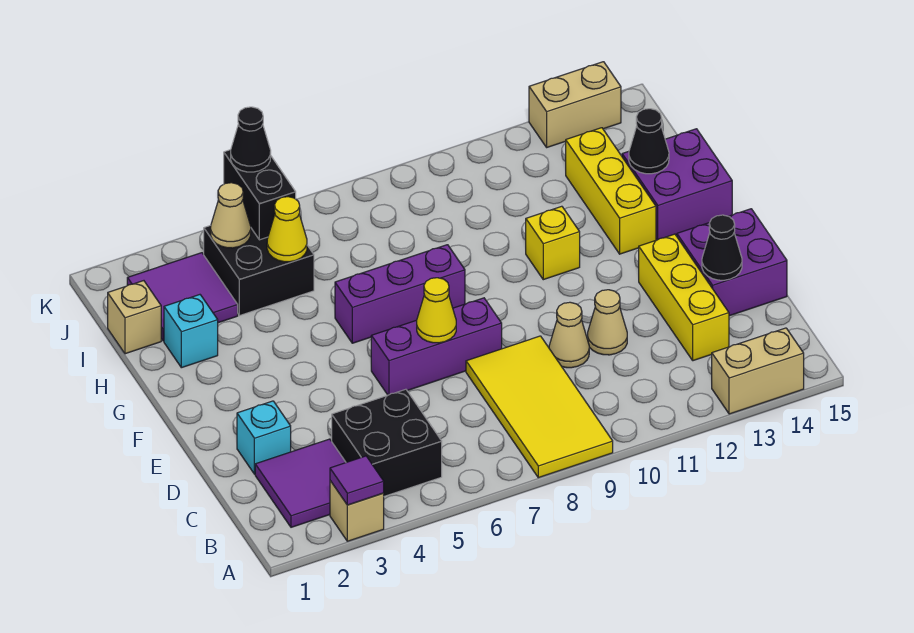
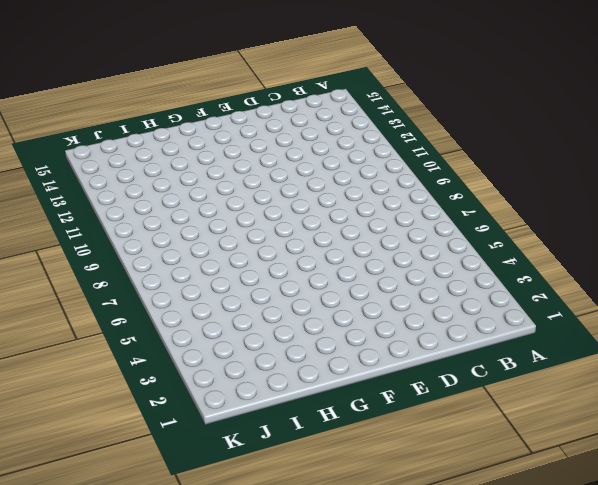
none -> tan 1x1 brick [330,481,384,541]
none -> yellow 2x4 tile [466,336,613,478]
none -> tan 1x2 brick [712,328,804,414]

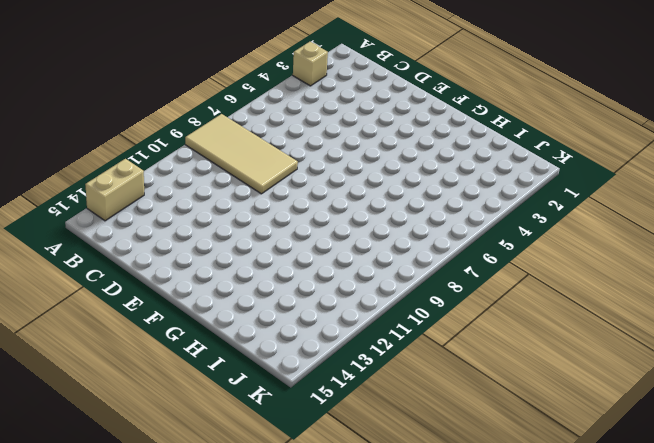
tan 2x4 tile [185,114,298,194] -> yellow 2x4 tile [466,336,613,478]
none -> purple 2x2 tile [255,439,346,527]
none -> black 2x2 brick [332,389,442,496]
none -> yellow 1x3 brick [639,234,729,361]

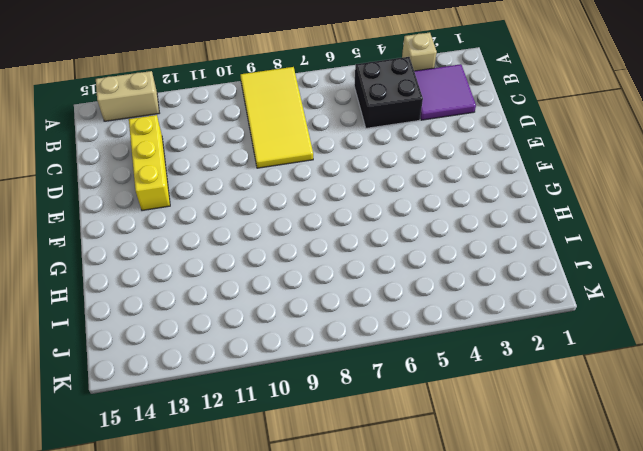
none -> cyan 1x1 brick [237,401,291,474]
none -> tan 1x1 cone [549,302,589,368]
none -> tan 1x1 cone [588,290,627,355]

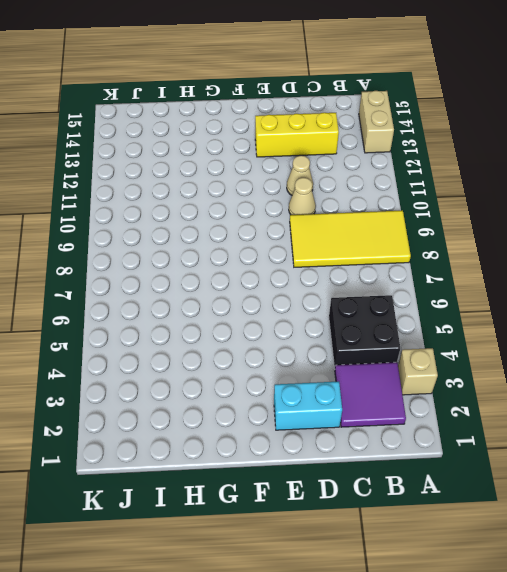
cyan 1x2 brick [274,382,342,430] -> cyan 1x1 brick [237,401,291,474]
none -> purple 2x2 brick [677,209,787,316]
none -> purple 1x3 brick [371,298,502,395]
none -> purple 1x3 brick [335,245,465,343]

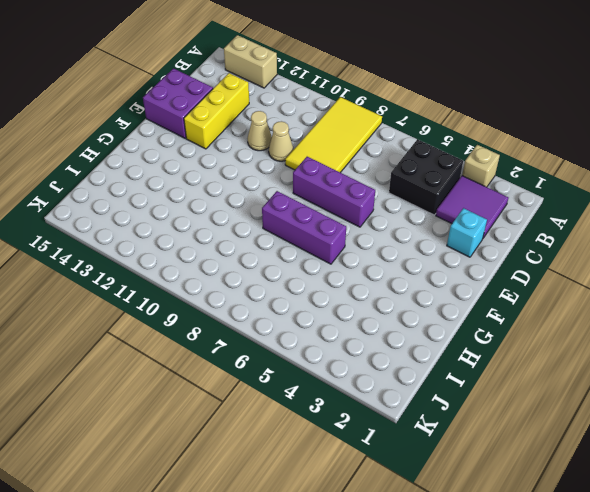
none -> yellow 1x1 brick [526,206,580,280]
none -> yellow 1x3 brick [566,128,656,254]
none -> purple 2x2 brick [622,129,732,240]

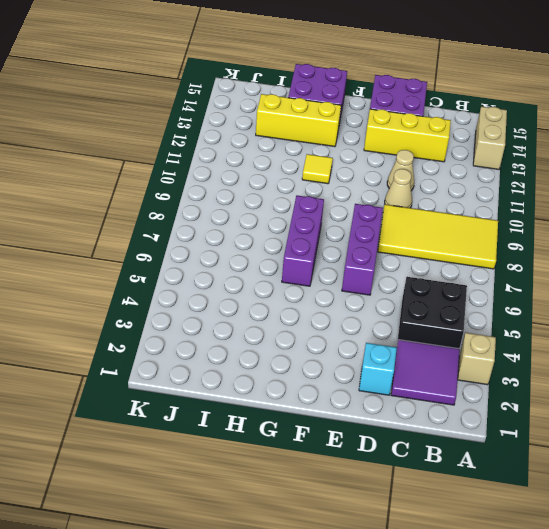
yellow 1x1 tile [302,154,333,184] -> yellow 1x1 brick [526,206,580,280]
none -> cyan 1x1 brick [164,295,218,368]
none -> tan 1x1 brick [108,281,161,354]
none -> purple 2x2 tile [127,253,238,341]

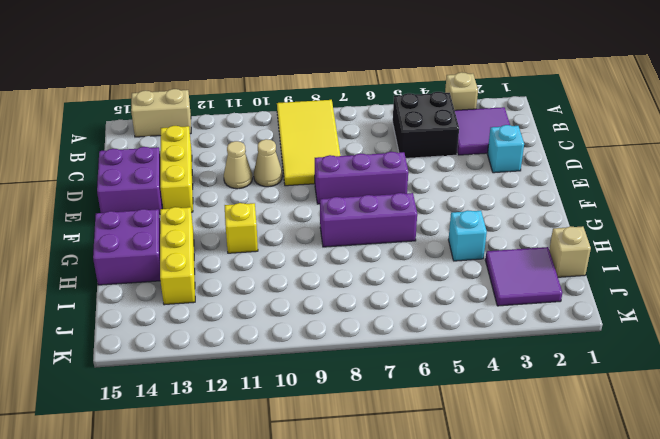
cyan 1x1 brick [449,210,487,261] -> cyan 1x1 brick moved to [164,295,218,368]
none -> black 2x2 brick [204,225,314,316]
none -> tan 1x2 brick [529,62,621,147]
none -> purple 1x1 tile [330,456,384,505]

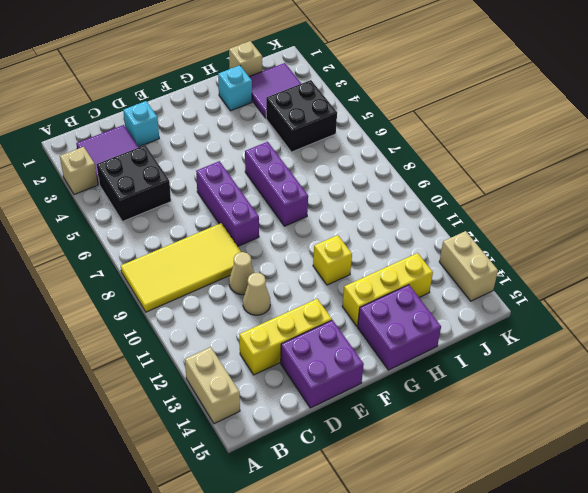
none -> purple 1x1 tile [330,456,384,505]
none -> black 1x1 cone [702,215,742,280]
none -> yellow 1x1 cone [417,278,456,343]

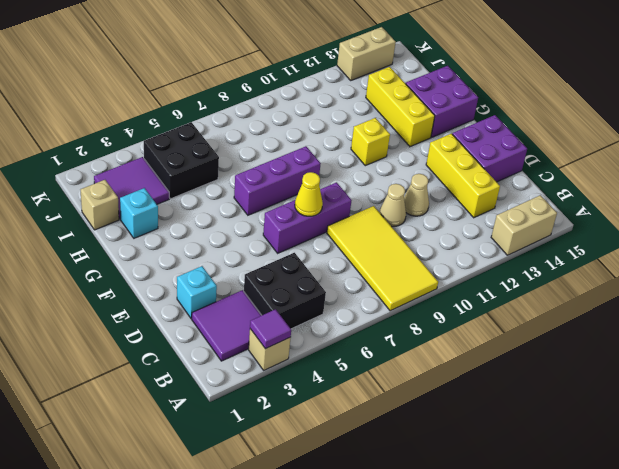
none -> black 1x1 cone [702,215,742,280]
none -> black 1x1 cone [629,109,669,174]
none -> yellow 1x1 cone [267,197,307,262]

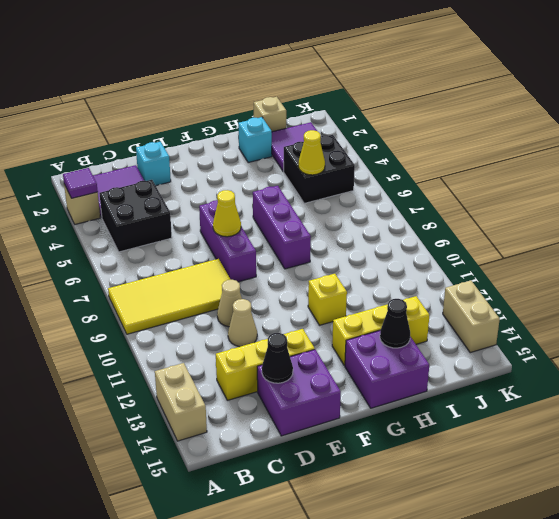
none -> tan 1x1 cone [211,183,251,248]
none -> black 1x2 brick [224,150,296,240]
none -> black 1x1 cone [231,107,271,172]

